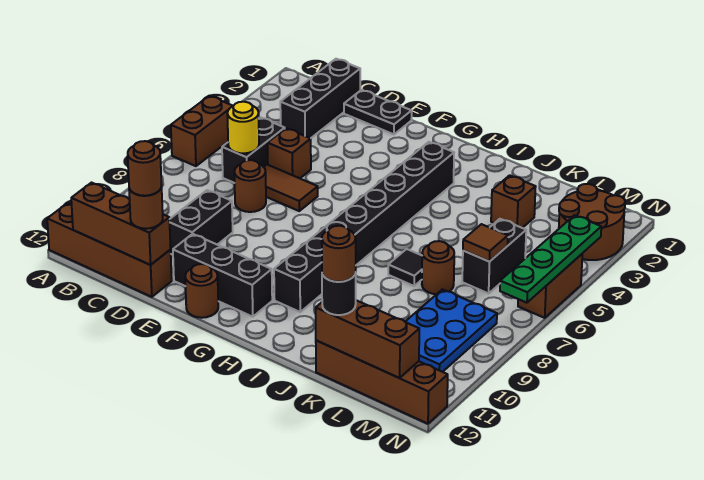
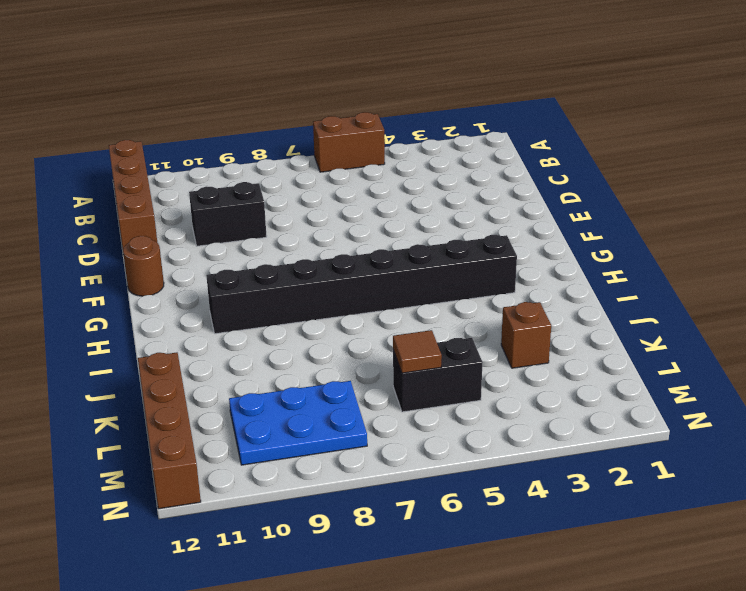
none -> black 1x3 brick [280,59,360,138]
none -> black 1x2 brick [222,117,285,183]
none -> black 1x2 plate [344,90,412,134]

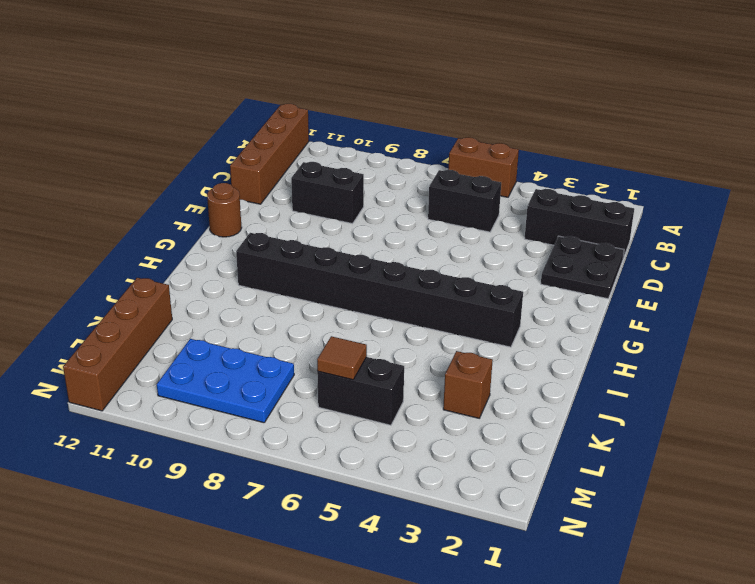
black 2x2 plate [541,236,624,299] -> black 1x2 plate [344,90,412,134]
none -> brown 1x1 brick [268,128,311,178]
none -> brown 1x2 tile [264,165,318,211]
none -> brown 1x1 round brick [234,160,266,212]

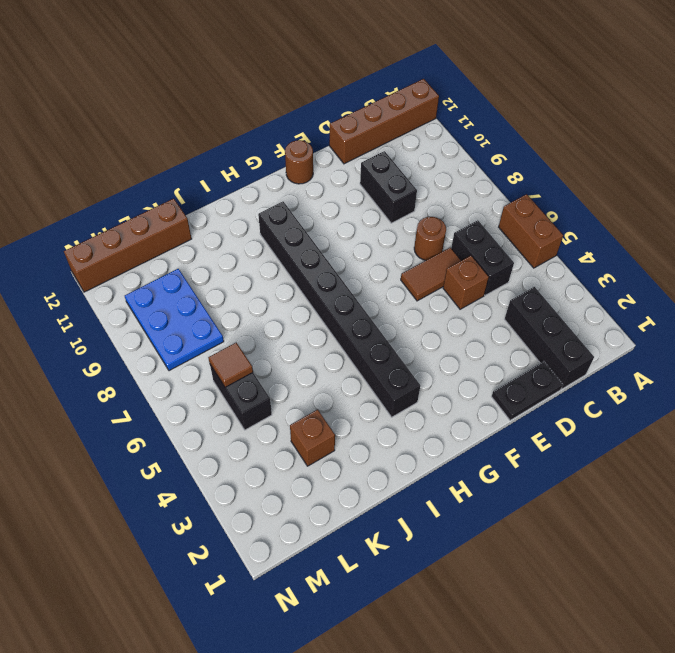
none -> black 1x3 brick [173,234,272,317]
none -> black 1x1 tile [388,249,422,286]
none -> brown 1x1 round brick [422,241,454,294]

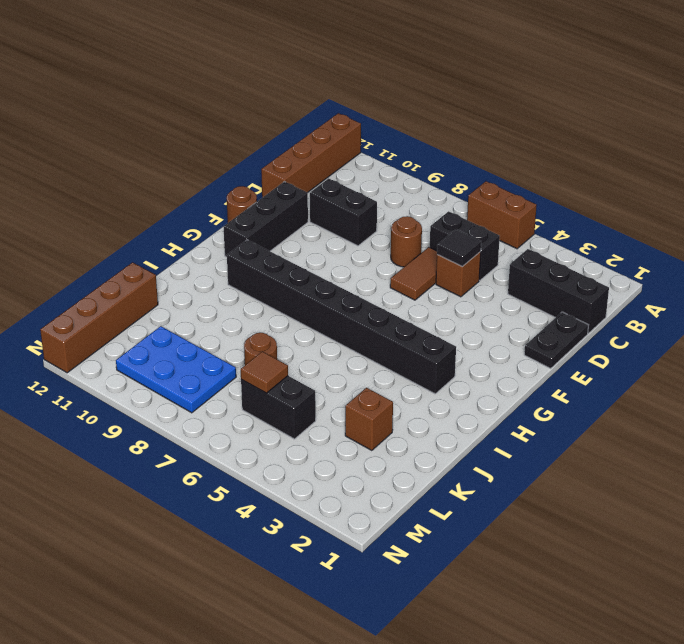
black 1x1 tile [437,229,481,267] -> black 1x1 tile moved to [388,249,422,286]
none -> brown 2x2 round brick [559,184,625,260]
none -> brown 1x2 brick [518,254,582,318]
none -> brown 1x3 brick [71,183,171,265]

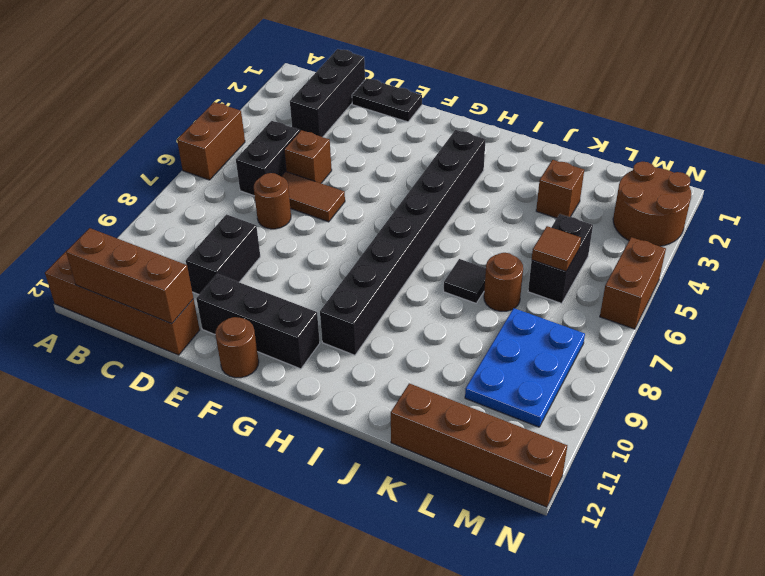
none -> yellow 1x1 round brick [227,102,259,153]
none -> brown 1x3 brick [316,300,419,378]
none -> green 1x4 plate [500,215,601,303]

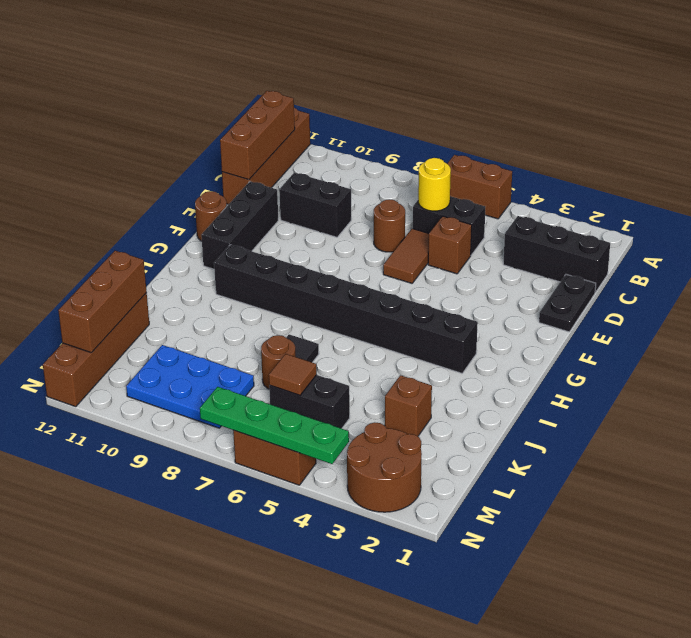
none -> brown 1x1 round brick [129,187,163,229]
none -> black 1x1 round brick [322,272,356,315]
none -> brown 1x1 round brick [128,141,162,196]

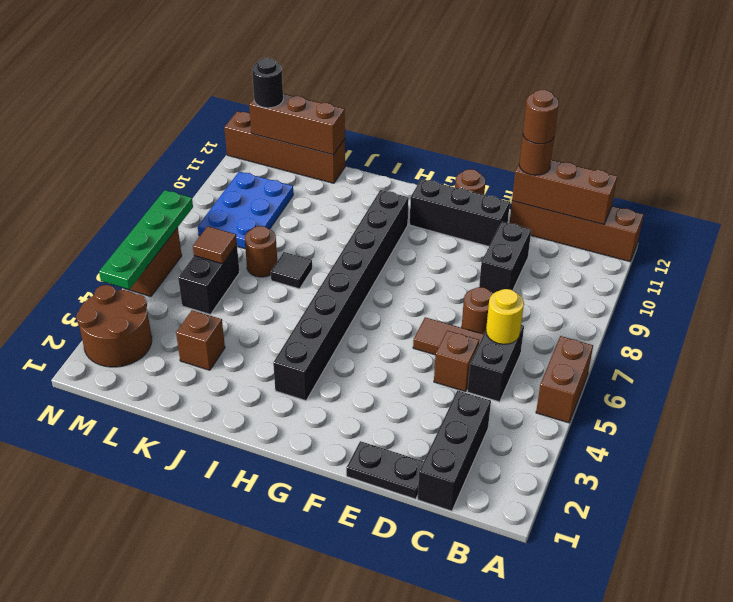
black 1x1 round brick [252,58,283,108] -> black 1x1 round brick moved to [322,272,356,315]
none -> brown 1x1 round brick [322,226,356,282]

